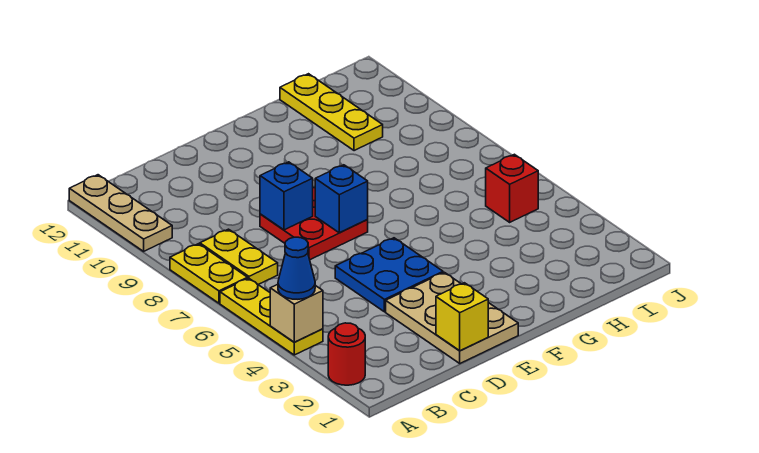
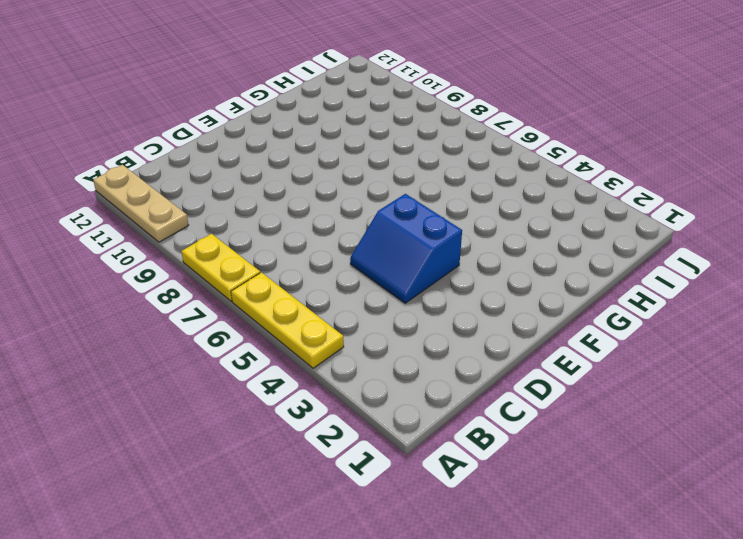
blue 2x2 slope [350,194,462,303] -> blue 2x2 plate [335,238,443,312]
none -> red 1x1 round brick [328,323,365,385]
none -> yellow 1x2 plate [200,229,278,285]
none -> tan 2x3 plate [386,272,518,363]

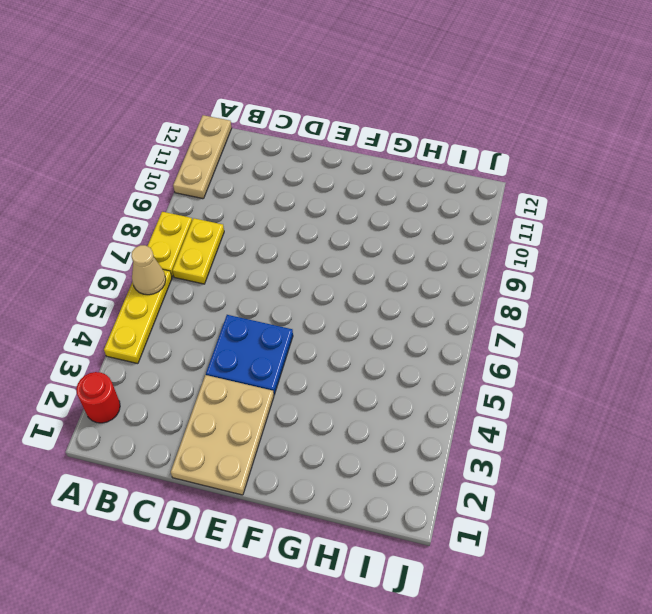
tan 1x1 cone [131,245,166,295] -> none
none -> red 2x2 plate [260,188,368,260]
none -> yellow 1x3 plate [280,74,383,151]
none -> red 1x1 brick [486,154,538,222]

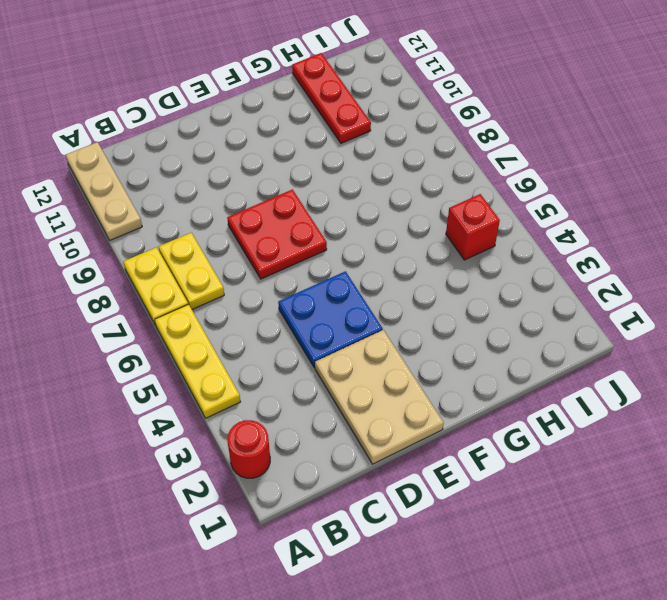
red 1x3 plate [292,53,371,143] -> yellow 1x3 plate [280,74,383,151]
none -> tan 1x1 brick [270,284,323,342]
none -> yellow 1x1 brick [436,283,488,351]
none -> blue 1x1 brick [260,162,313,230]

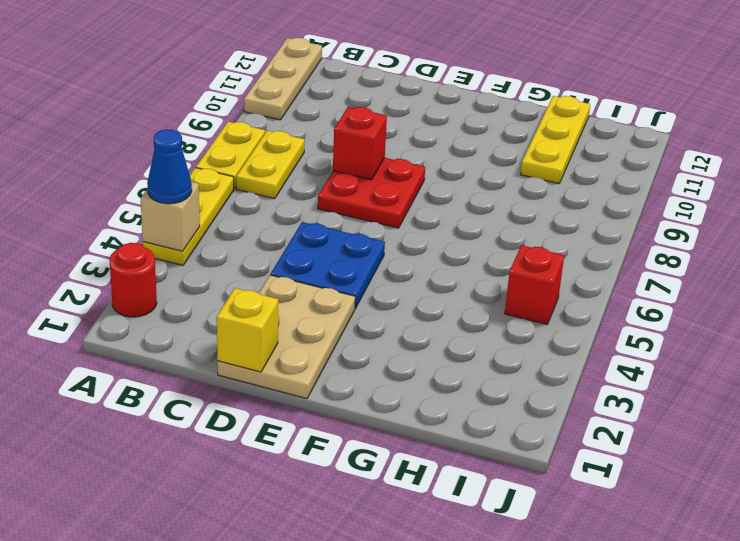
red 1x1 brick [333,107,387,180] -> blue 1x1 brick [260,162,313,230]
none -> blue 1x1 brick [315,165,368,233]

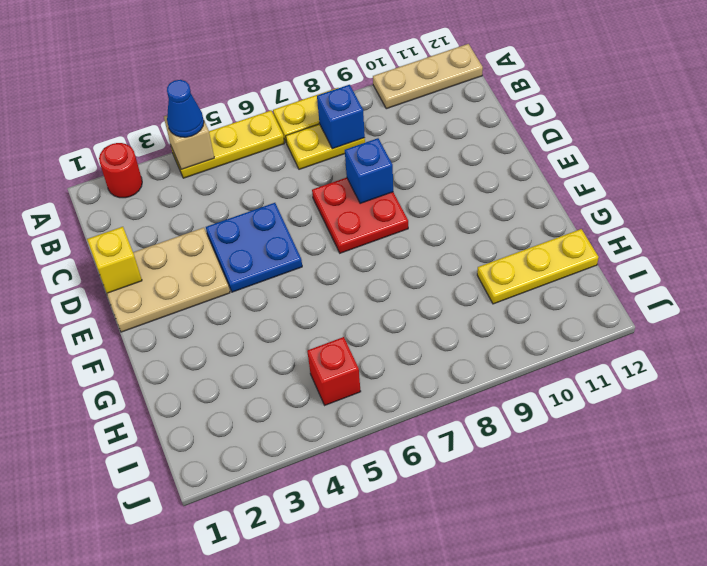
blue 1x1 brick [317,85,365,149] -> blue 1x1 brick moved to [315,165,368,233]

